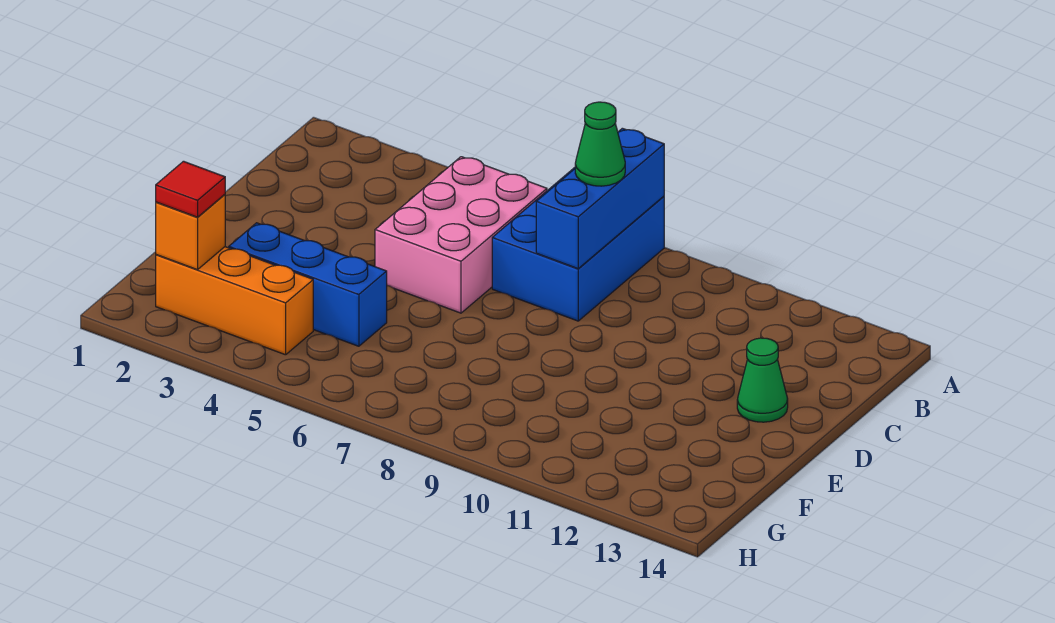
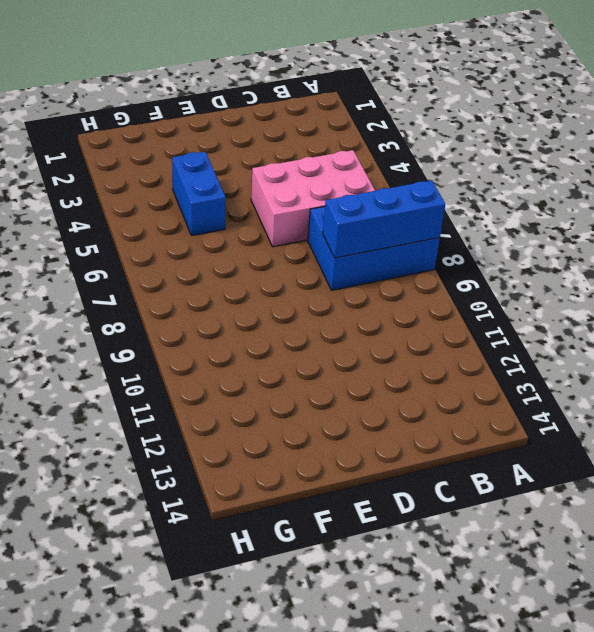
blue 1x2 brick [172,152,226,236] -> blue 1x3 brick [229,223,387,346]
none -> green 1x1 cone [737,338,788,422]
none -> orange 1x3 brick [156,247,313,355]

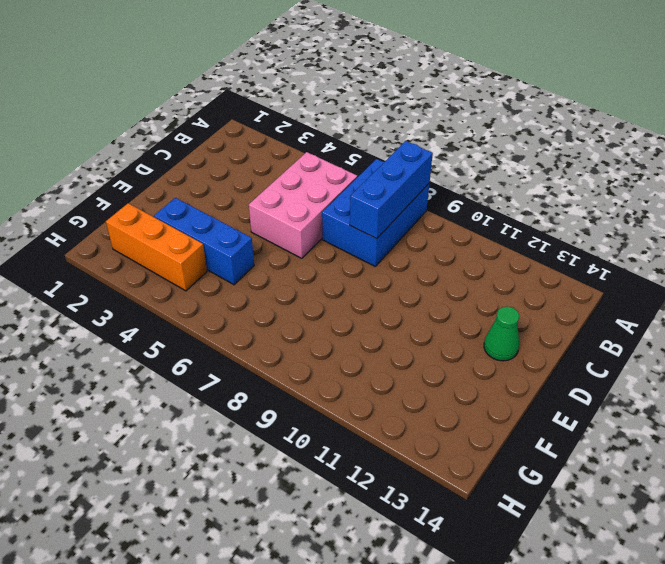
none -> orange 1x1 brick [156,195,225,270]
none -> green 1x1 cone [575,102,625,186]

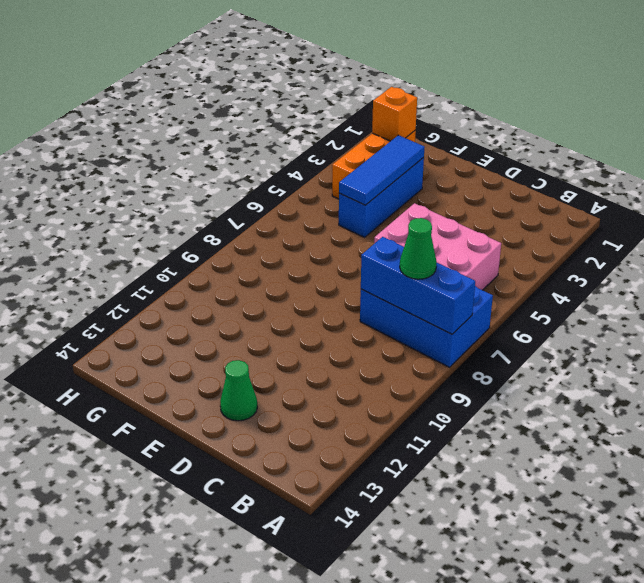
blue 1x3 tile [339,135,425,205] -> none
none -> red 1x1 tile [156,161,225,217]

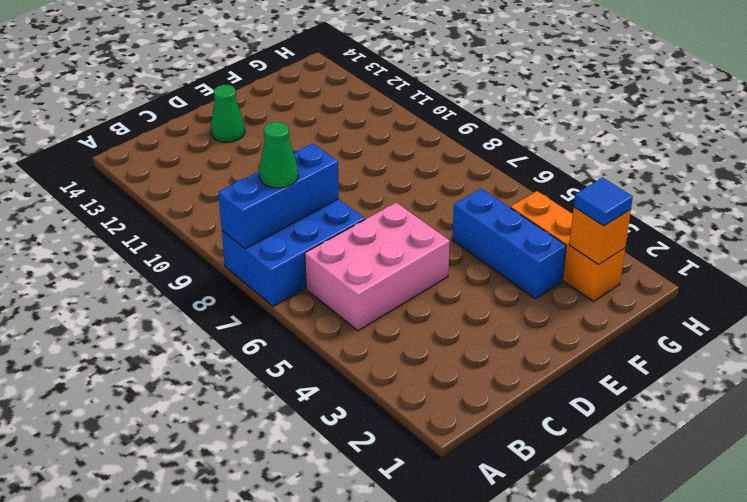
blue 1x1 tile [574,178,633,226] -> red 1x1 tile [156,161,225,217]

